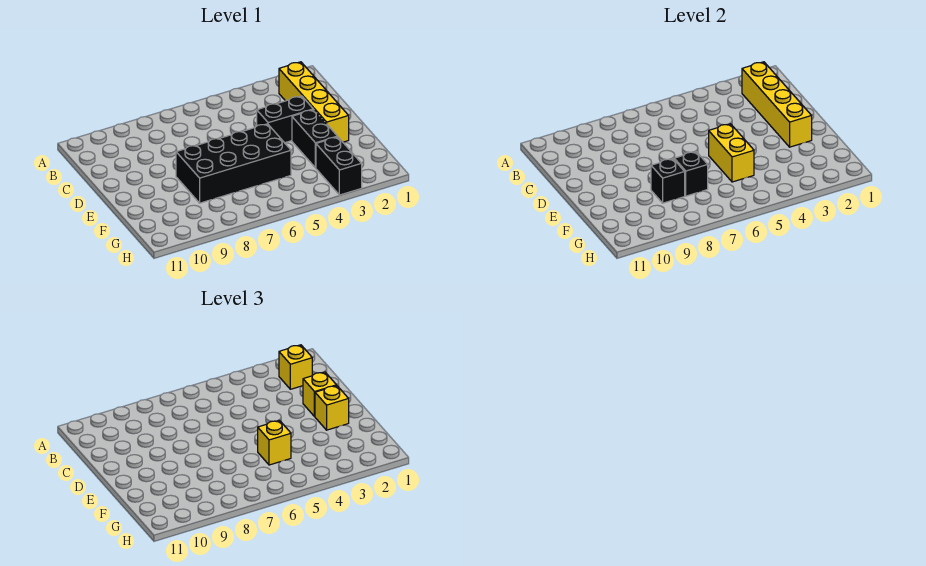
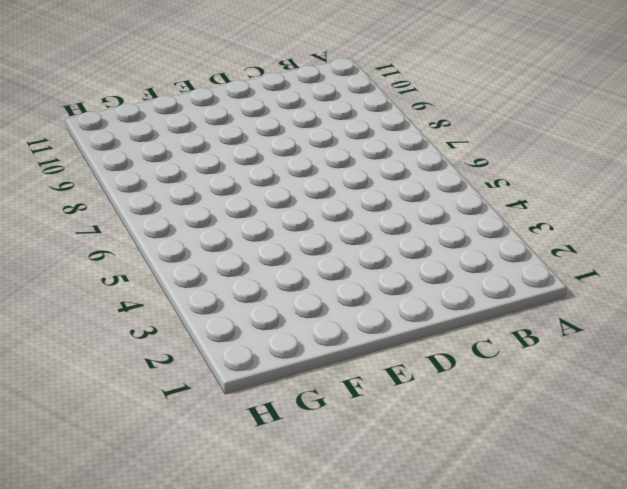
none -> yellow 1x4 brick [279,62,349,142]
none -> black 1x2 brick [257,96,313,143]
none -> black 1x2 brick [292,110,337,168]

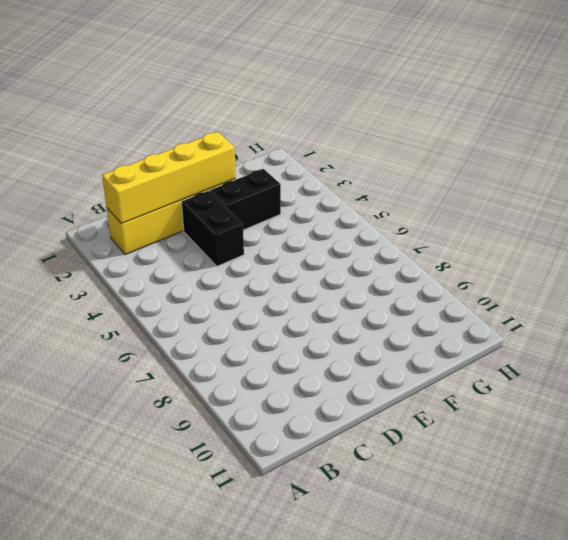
none -> black 2x4 brick [176,124,291,203]
none -> black 1x2 brick [316,137,362,195]
none -> yellow 1x2 brick [709,124,754,182]

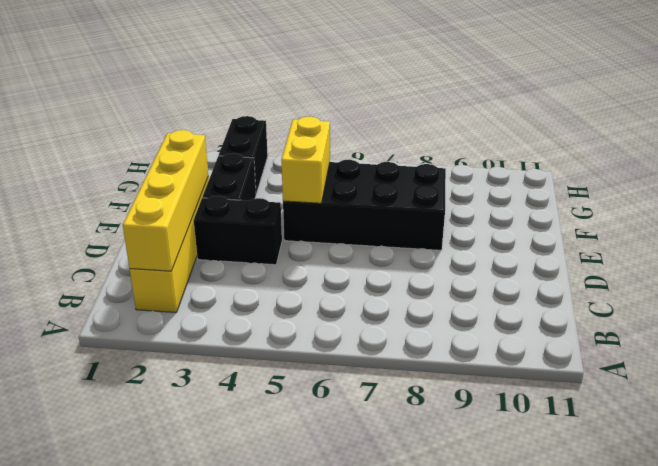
none -> black 1x1 brick [674,152,708,196]
none -> black 1x1 brick [651,159,685,203]
none -> yellow 1x1 brick [279,345,313,389]

